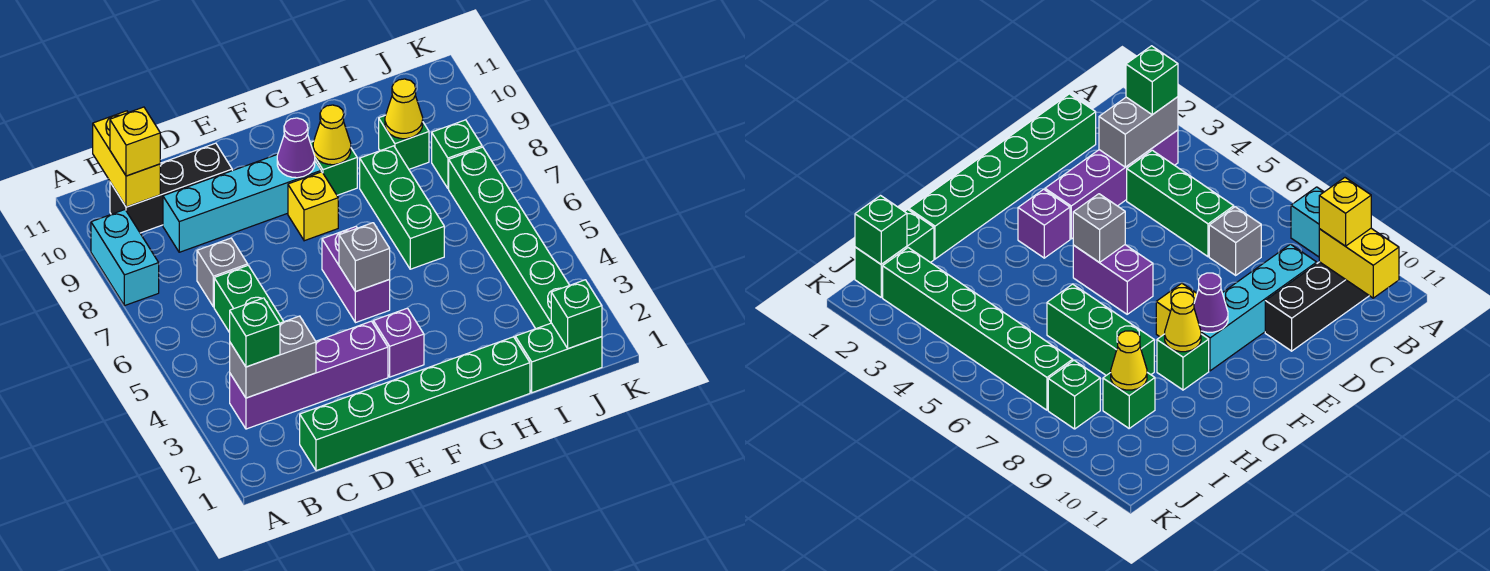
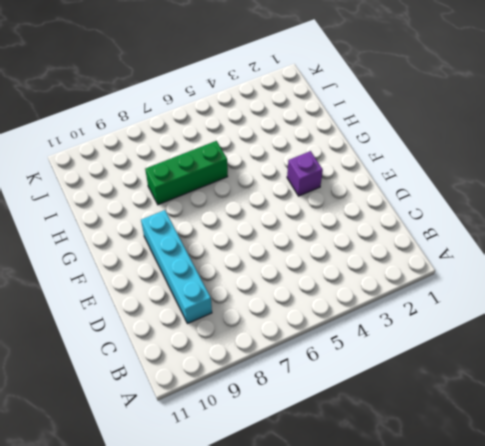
none -> cyan 1x2 brick [91,210,159,306]
none -> purple 1x4 brick [230,321,388,429]
none -> black 1x3 brick [110,143,232,233]

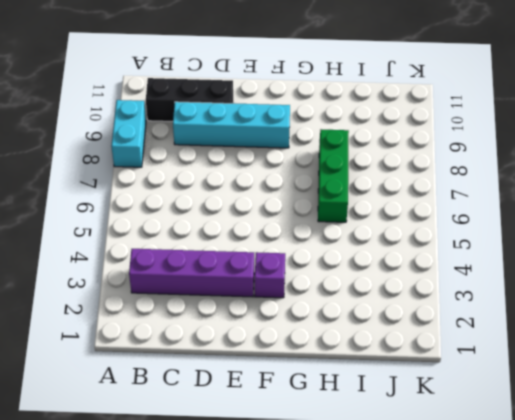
none -> green 1x6 brick [300,337,530,471]
none -> green 1x3 brick [214,265,284,333]
none -> grey 1x1 brick [197,238,248,307]

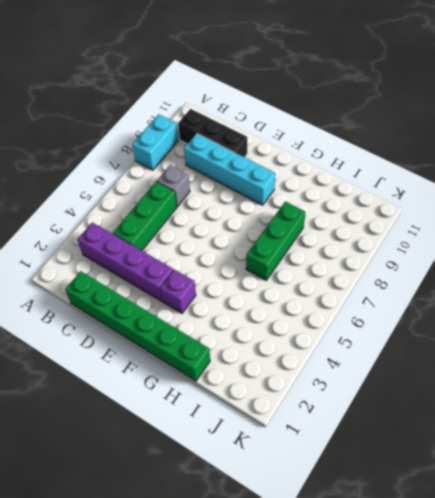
none -> purple 1x2 brick [322,227,390,323]
none -> yellow 1x1 brick [288,172,338,241]
none -> green 1x1 brick [310,141,357,195]

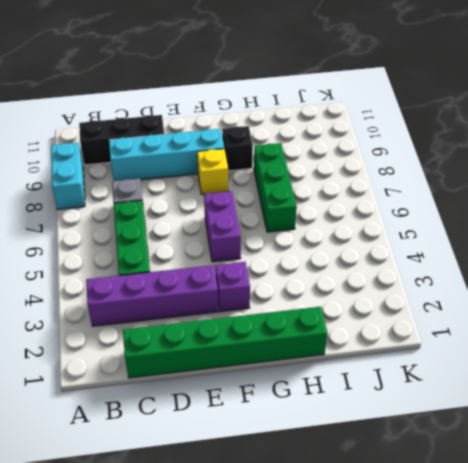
black 1x1 brick [222,126,253,171] -> green 1x1 brick [310,141,357,195]
none -> green 1x2 brick [515,323,602,393]
none -> green 1x1 brick [379,116,429,169]
none -> green 1x6 brick [449,147,569,329]

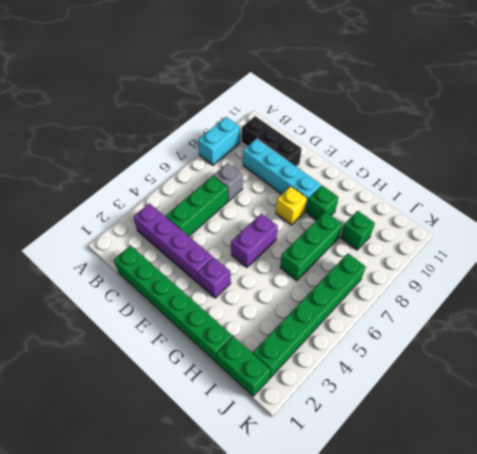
none -> green 1x1 brick [432,120,482,189]
none -> grey 1x2 brick [230,316,316,398]
none -> yellow 1x2 brick [93,111,160,207]

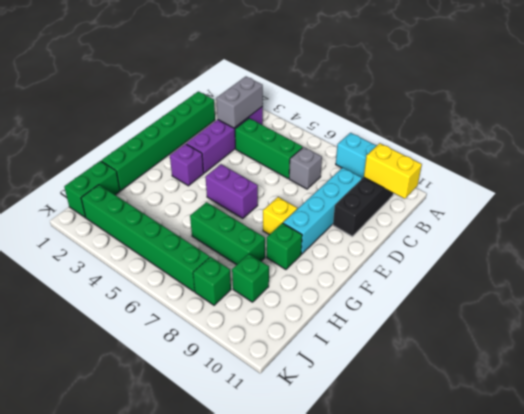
none -> grey 1x1 brick [339,223,390,292]
none -> purple 1x1 cone [277,118,315,178]
none -> yellow 1x1 cone [313,105,351,165]

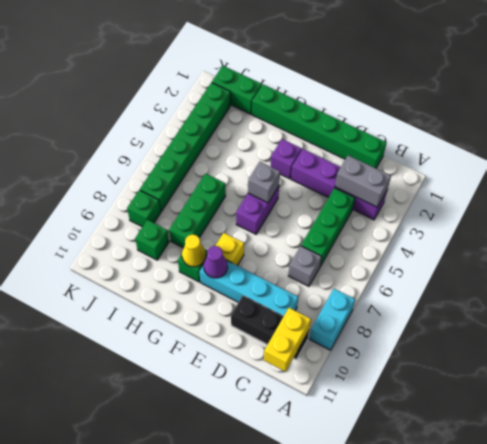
none -> yellow 1x1 cone [385,79,423,139]
none -> green 1x1 brick [551,280,602,349]
none -> green 1x1 brick [230,298,280,367]

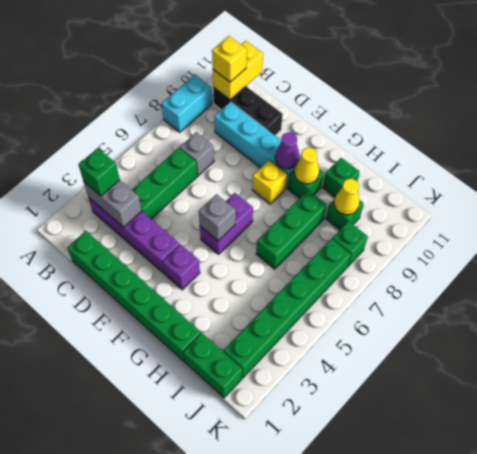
green 1x1 brick [323,158,360,197] -> green 1x1 brick moved to [551,280,602,349]

